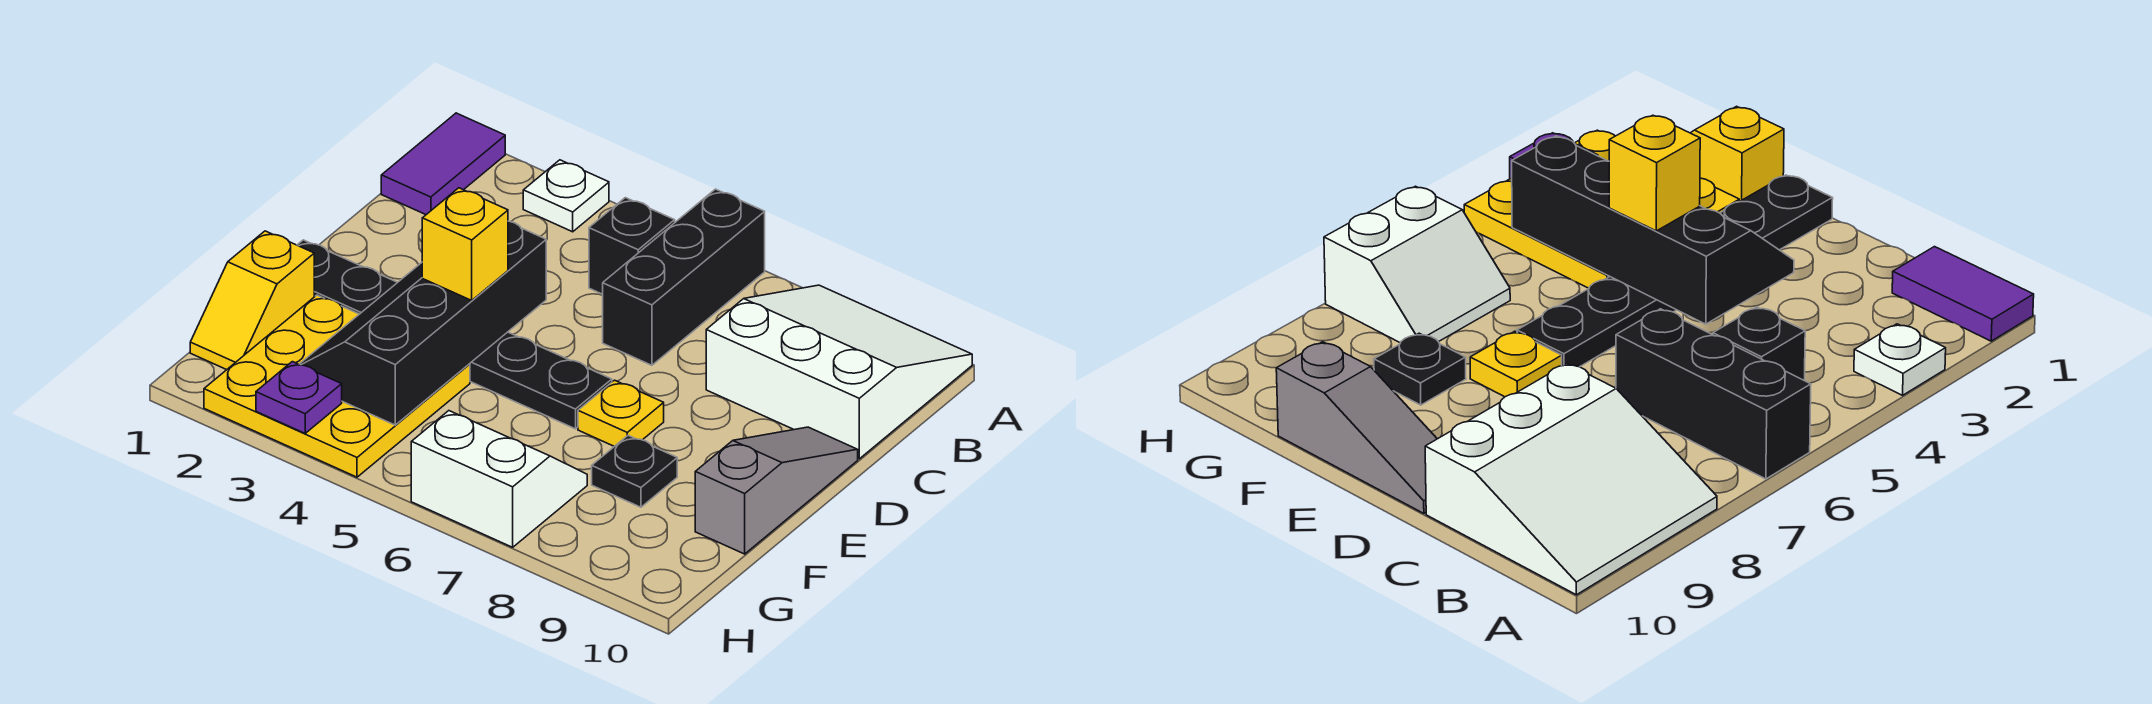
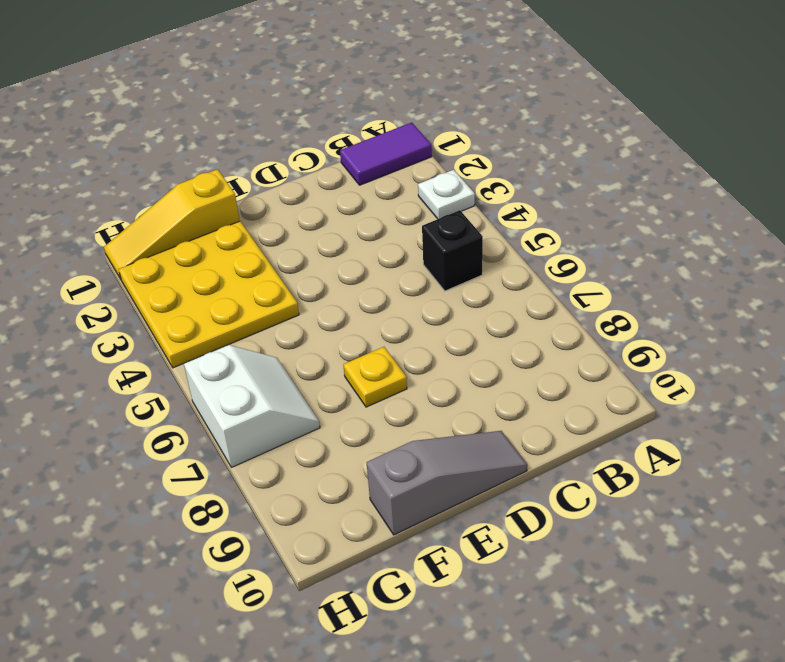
yellow 1x3 slope [104,169,240,279] -> yellow 1x2 slope [190,231,314,370]
none -> black 1x3 brick [603,189,765,365]
none -> white 3x3 slope [706,285,972,459]
none -> black 1x6 plate [298,240,612,429]

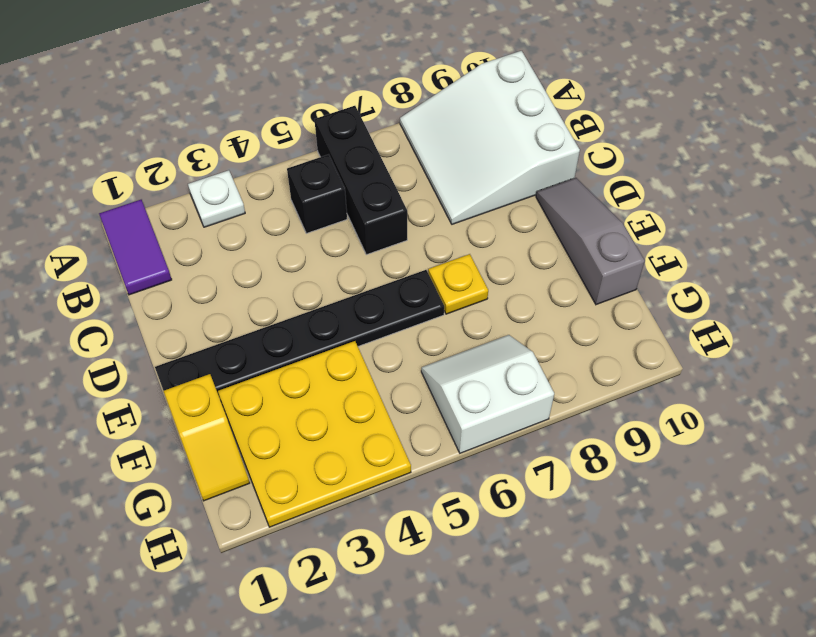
white 3x3 slope [400,51,580,224] -> white 3x3 slope turned to [706,285,972,459]
none -> black 1x1 plate [592,435,677,507]
none -> black 2x4 slope [299,221,546,425]
none -> purple 1x1 plate [256,362,342,433]

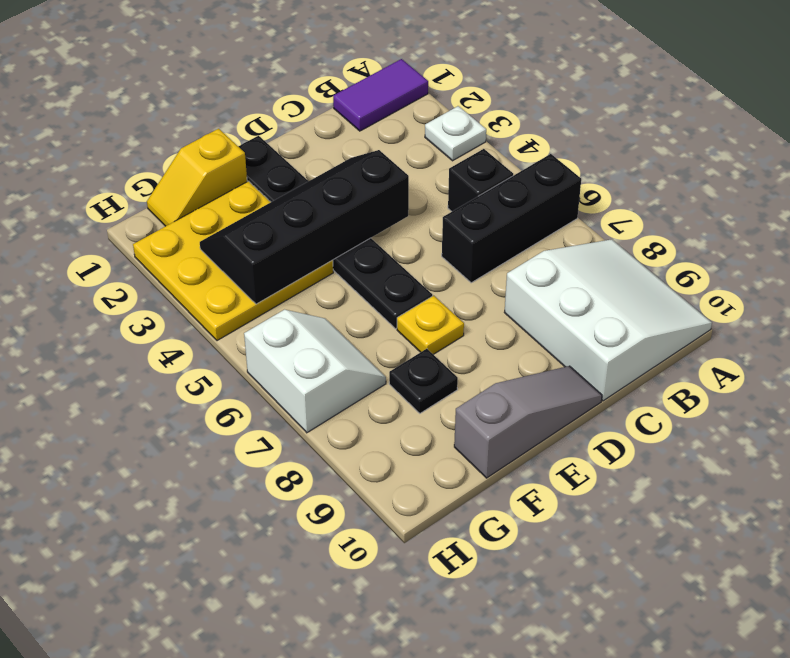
none -> purple 1x1 plate [256,362,342,433]
none -> yellow 1x1 brick [422,188,508,300]

